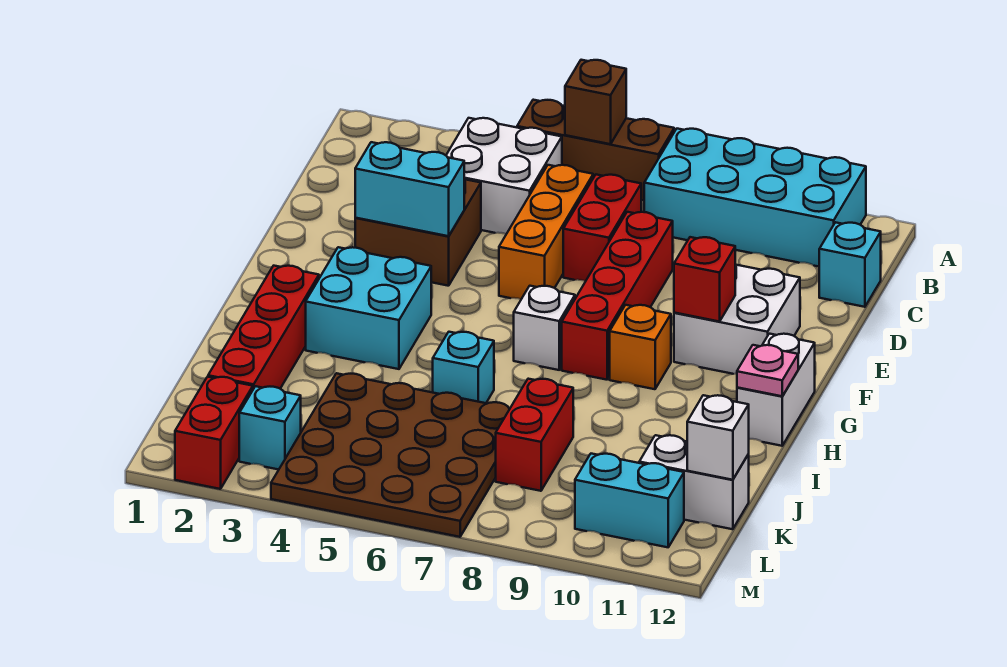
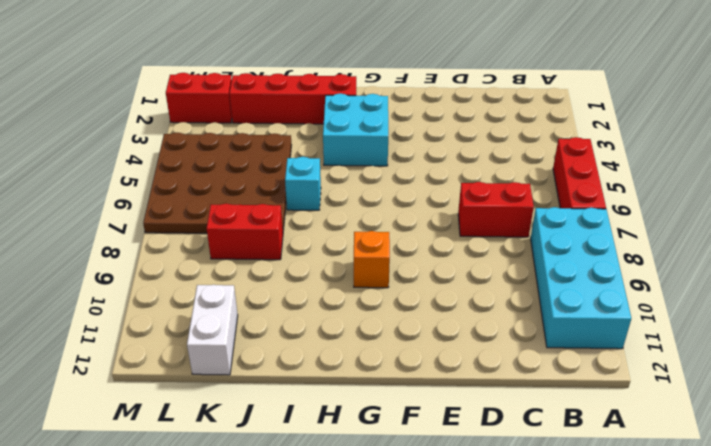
red 1x3 brick [553,137,606,209] -> brown 1x3 brick [517,100,674,200]
none -> white 2x2 brick [446,118,562,234]
none -> orange 1x3 brick [499,165,593,299]
none -> cyan 1x1 brick [819,222,881,307]

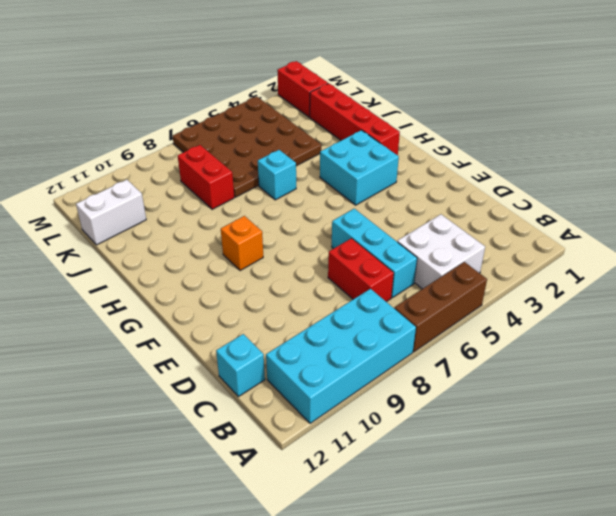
cyan 1x3 brick [332,209,417,298] -> orange 1x3 brick [499,165,593,299]
none -> brown 2x2 brick [355,179,481,286]
none -> red 1x4 brick [562,212,673,380]
none -> white 2x2 brick [674,265,800,374]

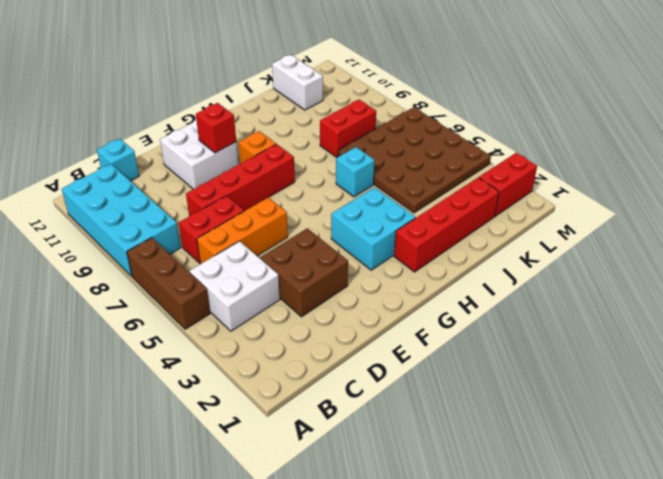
none -> white 1x1 brick [514,286,575,370]
none -> white 1x2 brick [737,334,815,446]
none -> cyan 1x1 brick [239,386,301,470]

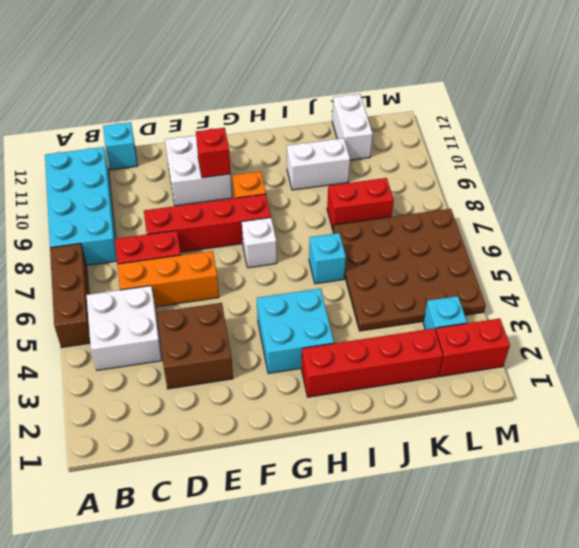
white 1x2 brick [287,138,350,190] -> white 1x2 brick moved to [737,334,815,446]
none -> cyan 1x2 brick [575,454,684,547]
none -> brown 1x1 brick [565,60,626,144]
none -> cyan 1x2 brick [355,142,464,236]

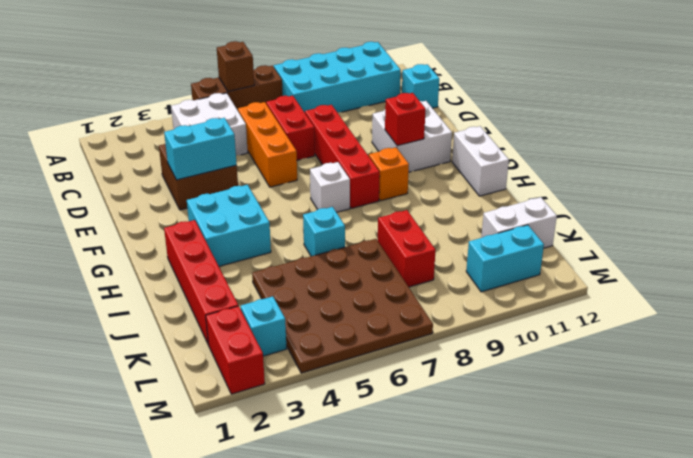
none -> pink 1x1 plate [737,345,798,396]
none -> white 1x1 brick [687,395,749,480]

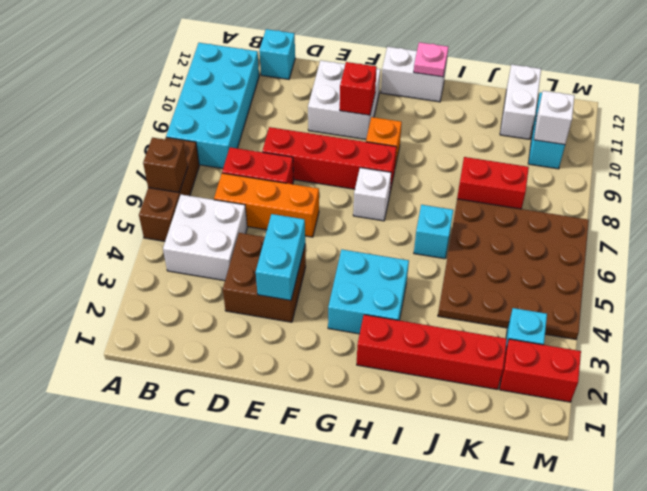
white 1x1 brick [534,91,574,145] -> white 1x1 brick moved to [687,395,749,480]

